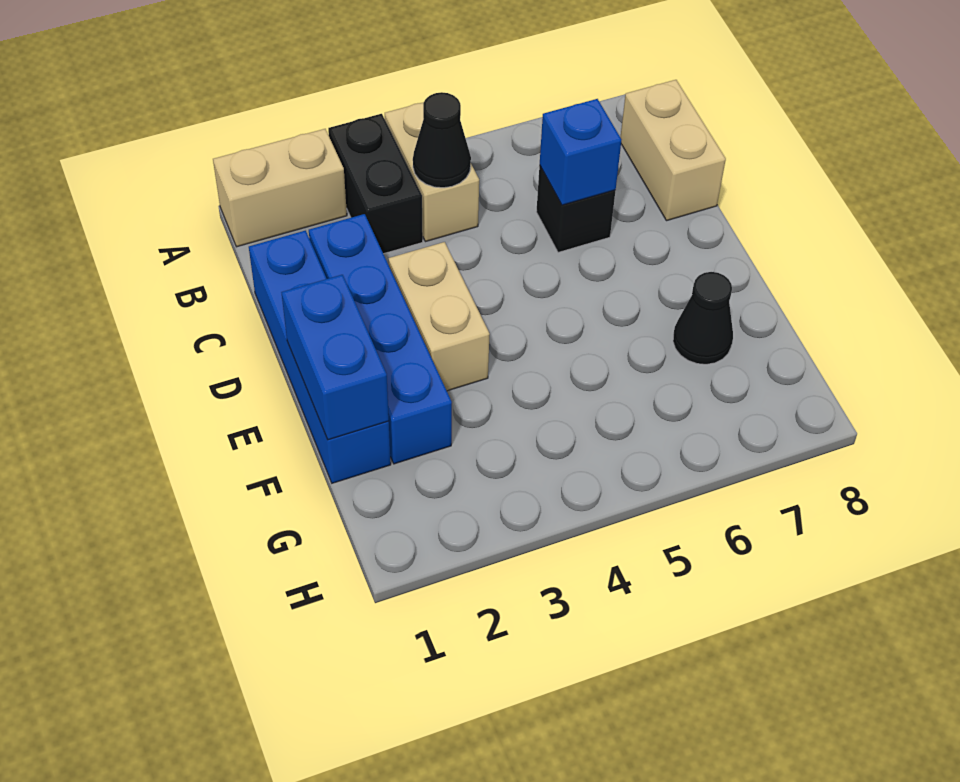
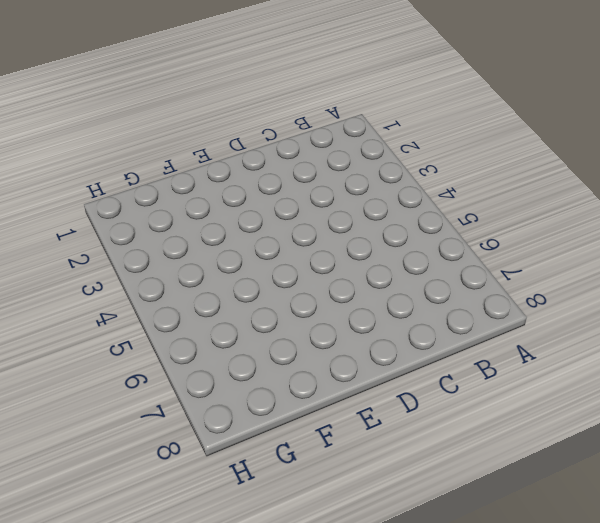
none -> tan 1x2 brick [213,129,347,247]
none -> black 1x2 brick [328,114,423,254]
none -> tan 1x2 brick [385,102,479,242]

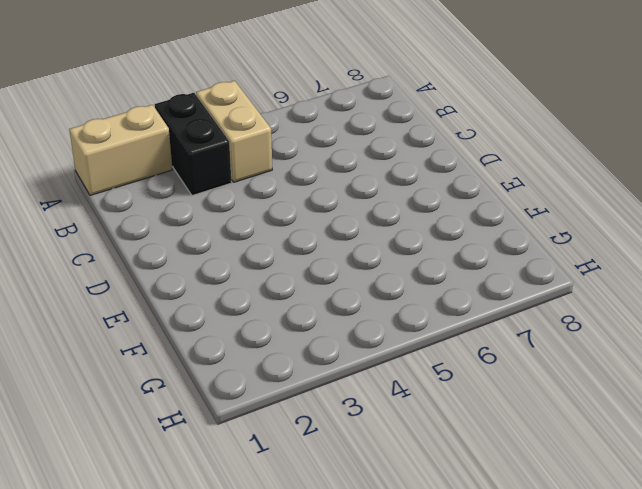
none -> tan 1x2 brick [620,80,726,220]
none -> blue 1x4 brick [249,231,391,483]
none -> blue 1x4 brick [309,214,452,464]

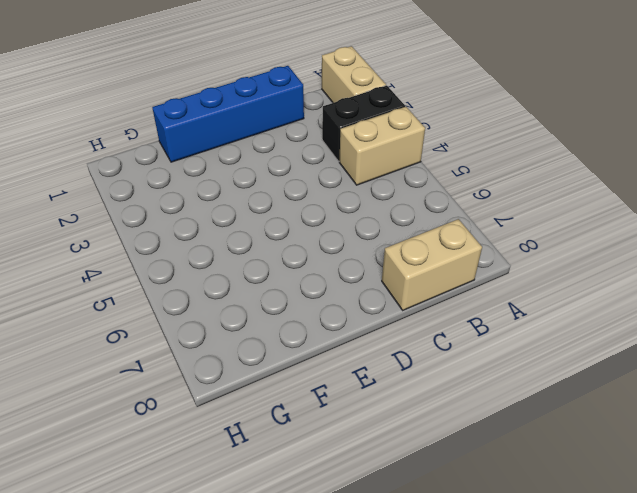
none -> blue 1x4 brick [309,214,452,464]
none -> black 1x1 brick [536,165,615,252]
none -> tan 1x2 brick [389,242,490,391]

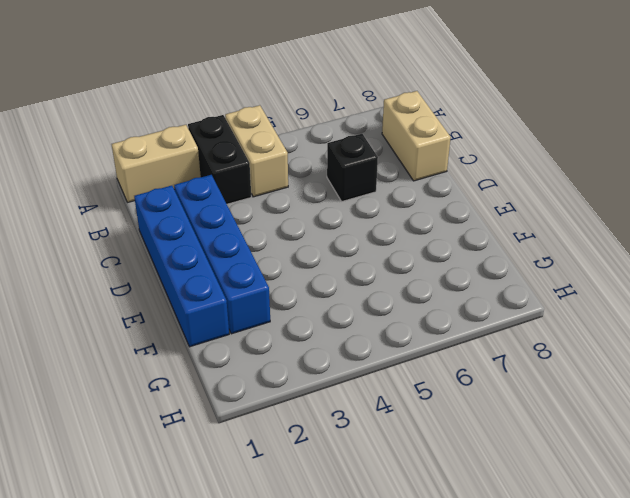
none -> tan 1x2 brick [389,242,490,391]
none -> black 1x1 cone [673,272,733,364]
none -> black 1x1 cone [413,92,471,188]

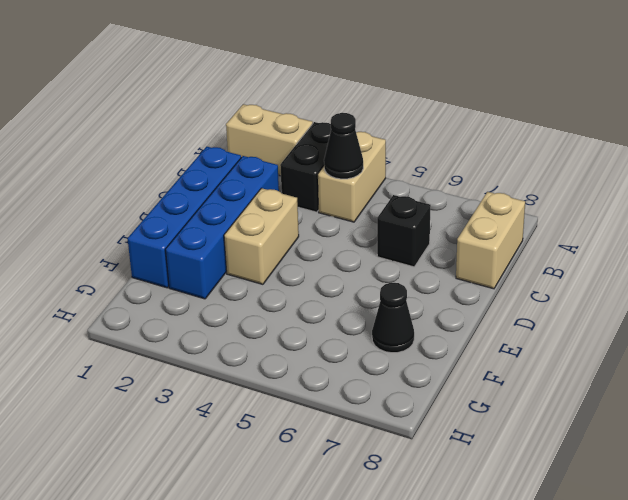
none -> blue 1x1 brick [540,99,621,205]
none -> blue 1x2 brick [281,275,389,440]

